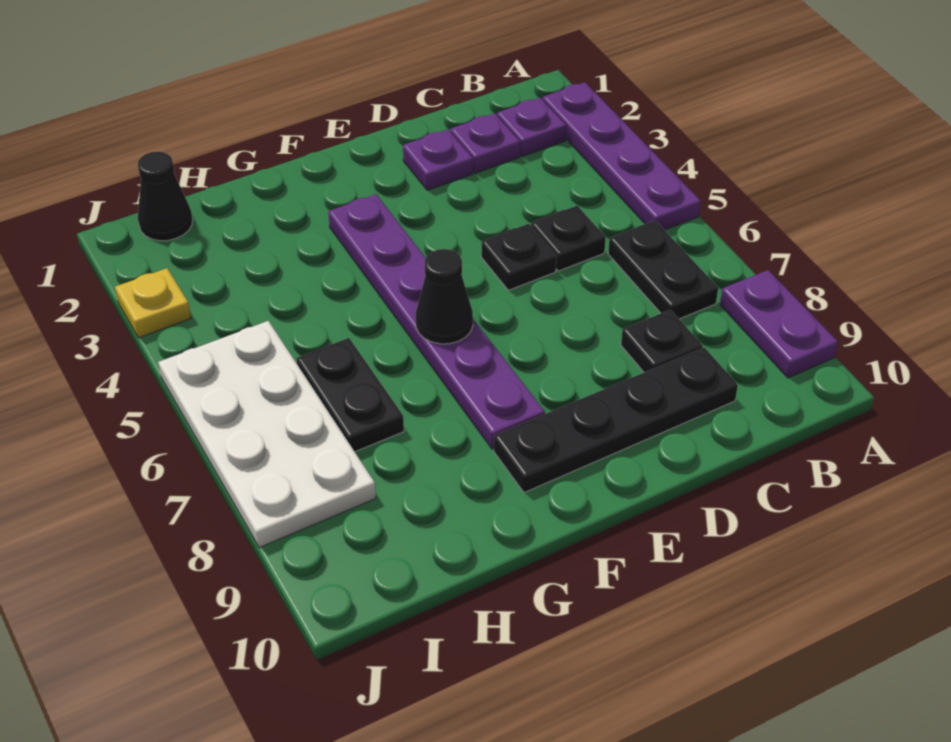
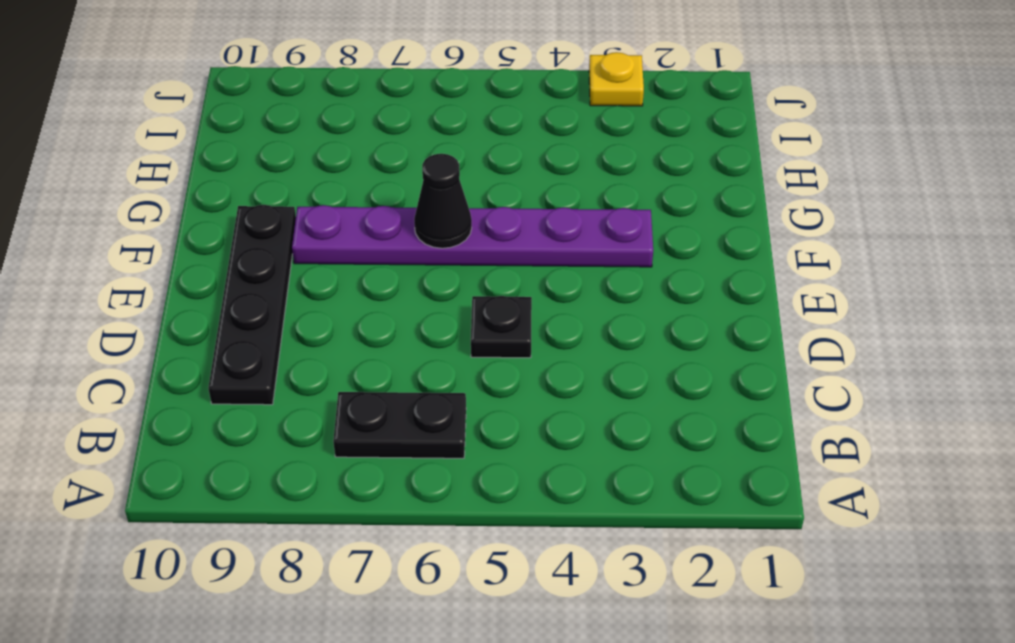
none -> purple 1x4 plate [543,82,701,230]
none -> purple 1x2 plate [720,270,838,378]
none -> purple 1x1 plate [497,98,566,157]

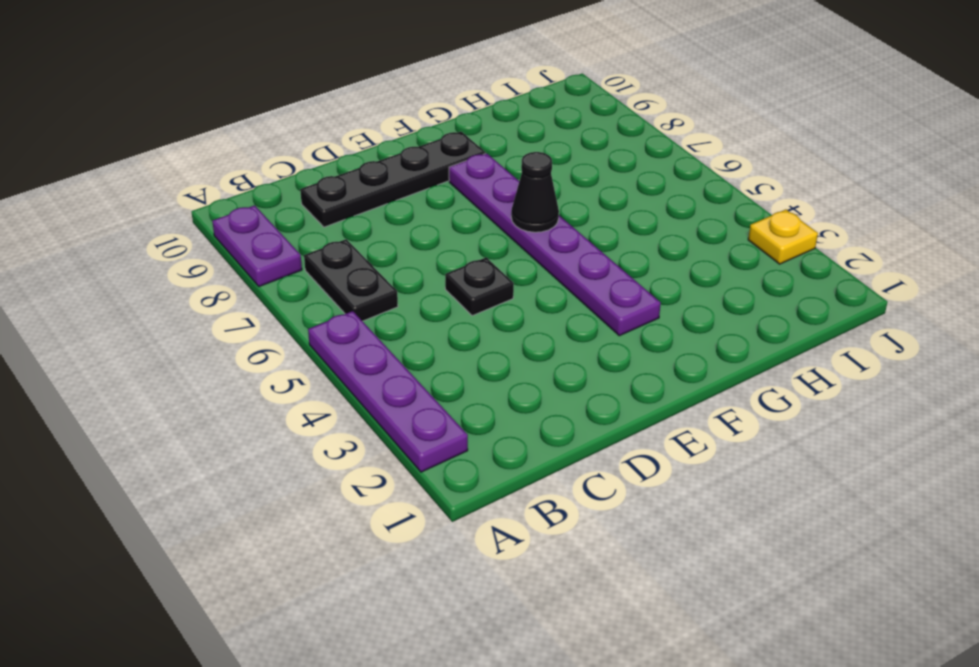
none -> purple 1x1 plate [497,98,566,157]
none -> purple 1x1 plate [450,113,520,173]
none -> black 1x1 plate [531,206,606,271]

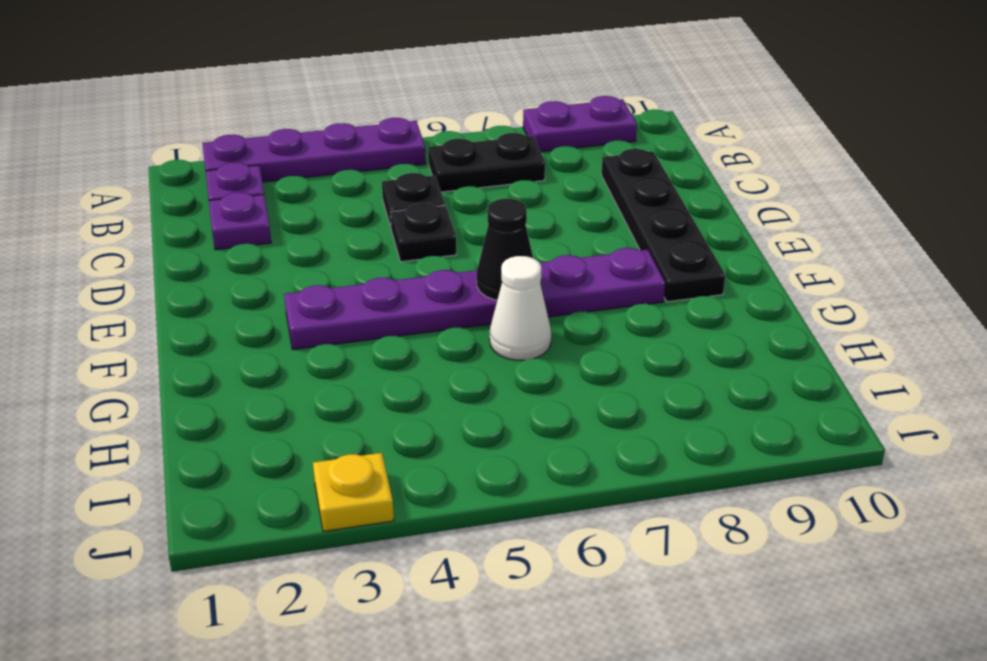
white 1x1 cone [490,256,551,360] -> none
none -> black 1x1 plate [621,310,703,372]
none -> purple 1x1 plate [403,130,473,190]
none -> black 1x2 plate [296,338,404,452]

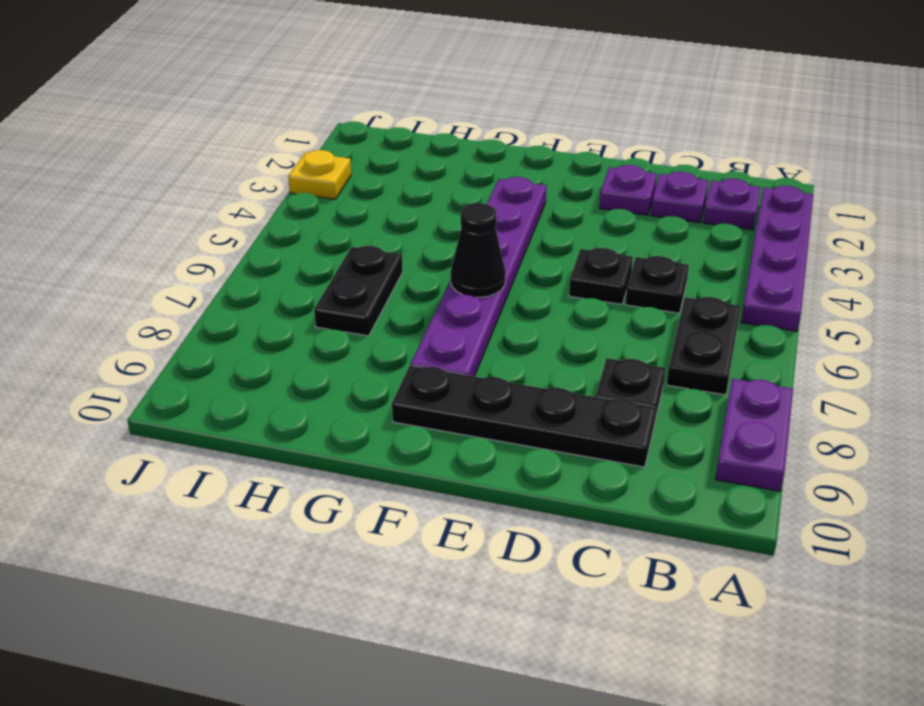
none -> black 1x1 cone [138,152,193,241]
none -> white 2x4 plate [158,321,376,548]

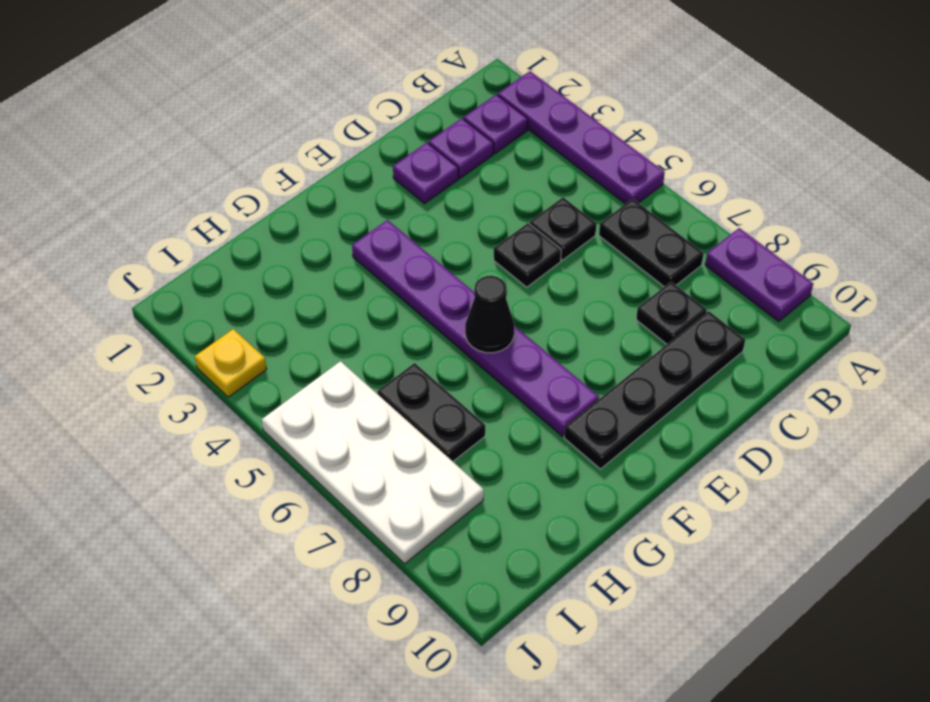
none -> black 1x1 cone [138,152,193,241]

